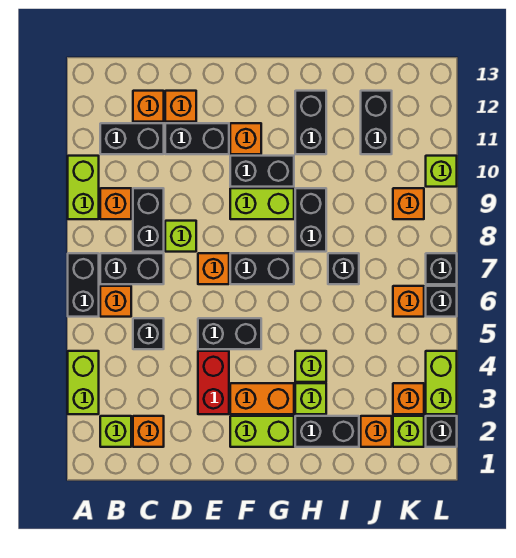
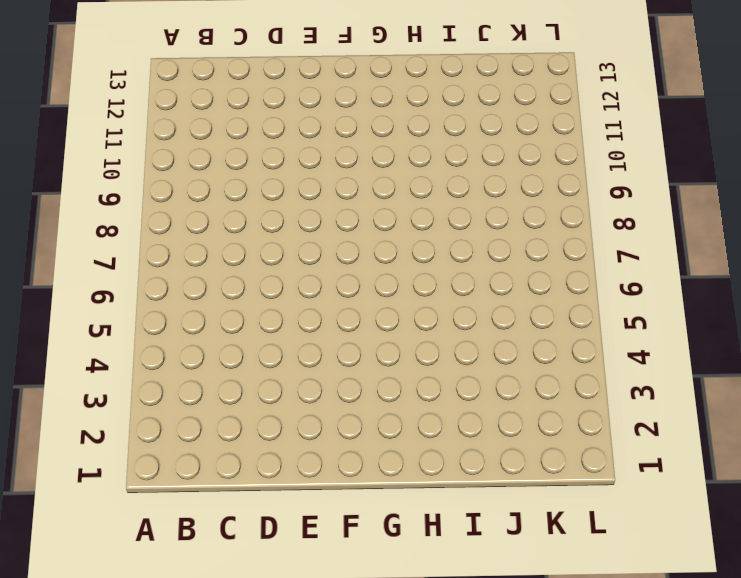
none -> lime 1x2 brick [68,351,99,414]
none -> black 1x2 brick [68,253,99,317]
none -> lime 1x2 brick [68,156,99,219]
none -> lime 1x1 brick [100,416,131,447]

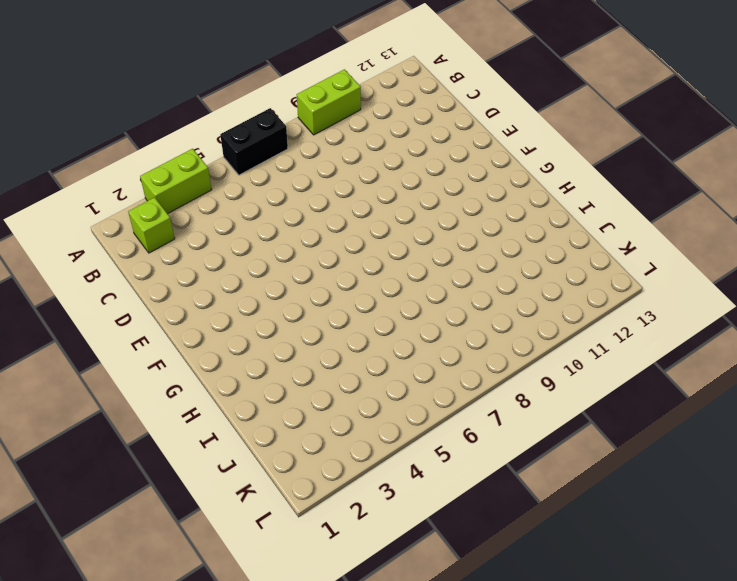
none -> orange 1x1 brick [100,286,131,317]
none -> black 1x2 brick [100,253,164,284]
none -> orange 1x1 brick [100,188,131,219]
none -> black 1x2 brick [100,123,164,154]

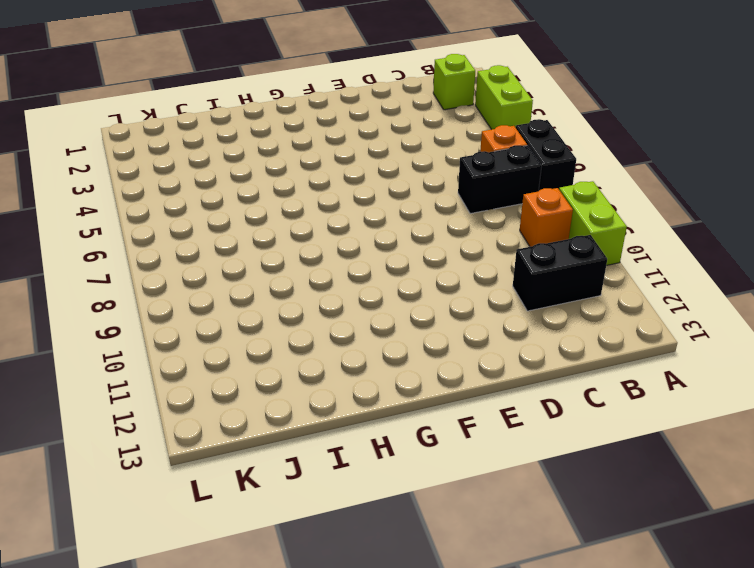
none -> orange 1x1 brick [133,416,164,447]
none -> black 1x1 brick [133,318,164,349]
none -> black 1x2 brick [133,188,164,252]
none -> orange 1x1 brick [133,91,164,122]

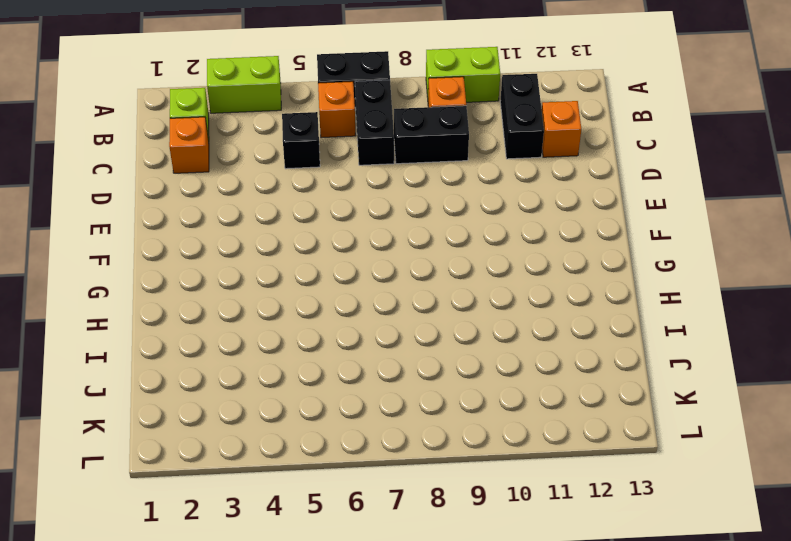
none -> lime 1x1 brick [165,221,196,252]
none -> black 1x2 brick [165,123,229,154]
none -> orange 1x1 brick [165,91,196,122]
none -> red 1x2 brick [198,351,229,414]

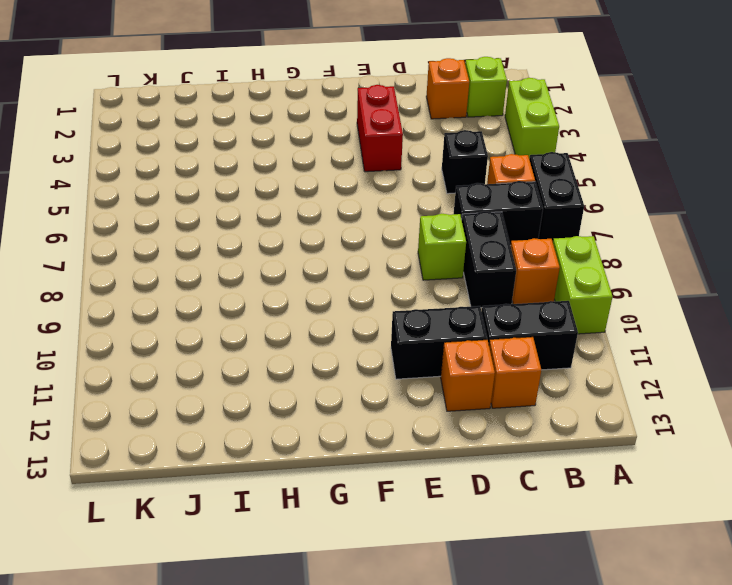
none -> black 1x2 brick [198,318,261,349]
none -> orange 1x1 brick [198,253,229,284]
none -> lime 1x2 brick [230,416,294,447]
none -> orange 1x2 brick [230,383,294,414]

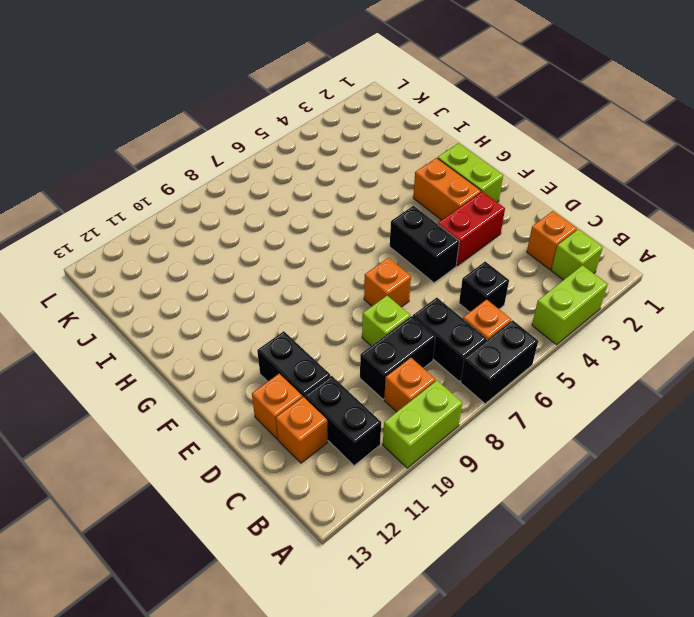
none -> black 1x2 brick [230,253,294,284]
none -> lime 1x2 brick [230,188,294,219]
none -> black 1x2 brick [230,156,294,187]
none -> orange 1x1 brick [230,123,261,154]

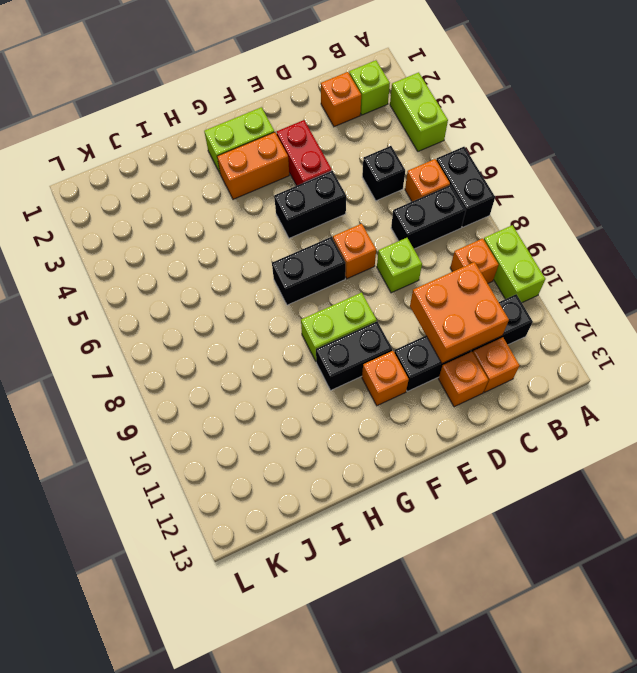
orange 2x2 brick [410,262,509,363] -> none
none -> black 1x2 brick [133,188,164,252]
none -> black 1x2 brick [295,416,359,447]
none -> lime 1x1 brick [295,383,326,414]
none -> lime 1x1 brick [295,351,326,382]

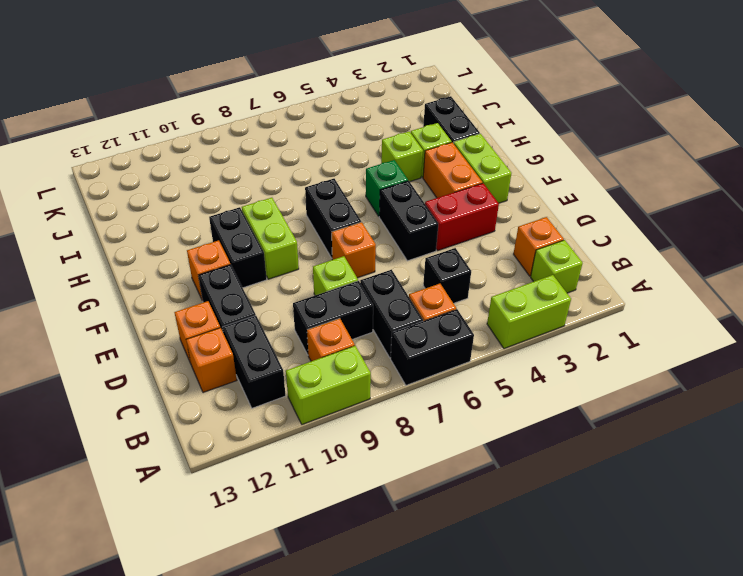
green 1x1 brick [366,160,408,216] -> none
none -> black 1x2 brick [295,188,326,252]
none -> black 1x2 brick [295,91,326,154]
none -> black 1x1 brick [328,253,359,284]
none -> orange 1x1 brick [361,416,392,447]

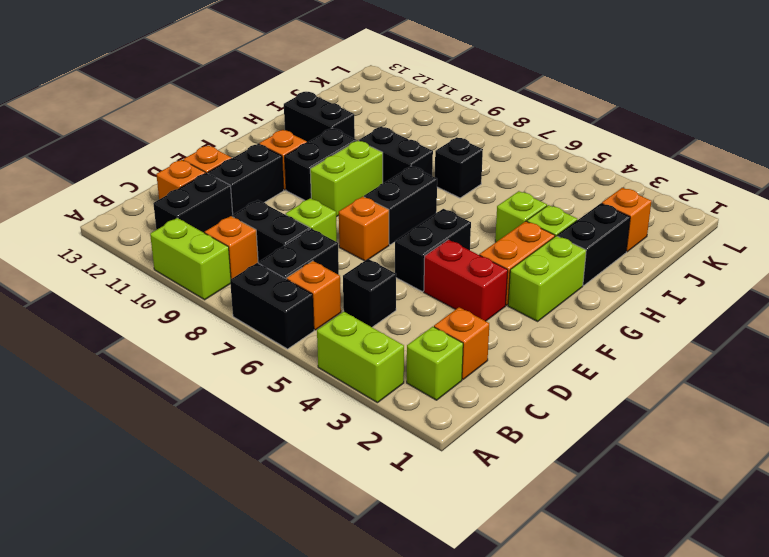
none -> black 1x2 brick [361,91,392,154]
none -> lime 1x1 brick [393,416,424,447]
none -> orange 1x1 brick [393,383,424,414]
none -> orange 1x1 brick [393,286,424,317]

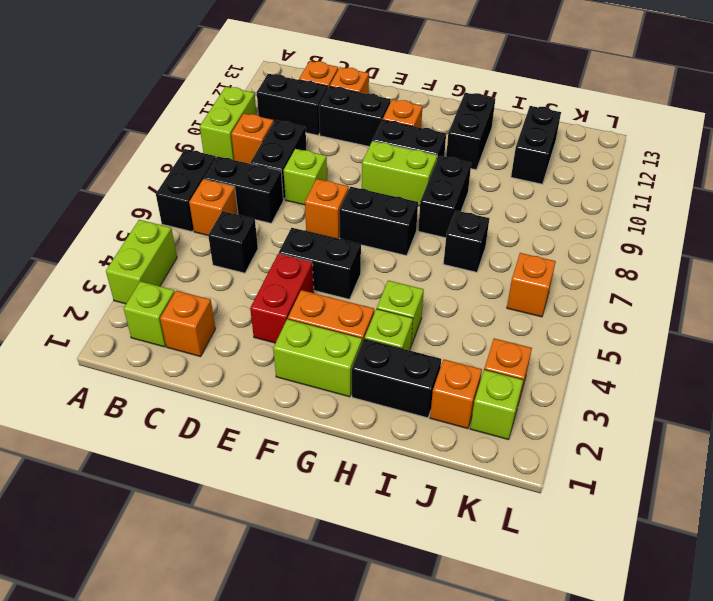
none -> orange 1x1 brick [393,188,424,219]
none -> black 1x1 brick [426,416,457,447]
none -> lime 1x2 brick [426,351,457,414]
none -> black 1x1 brick [426,286,457,317]

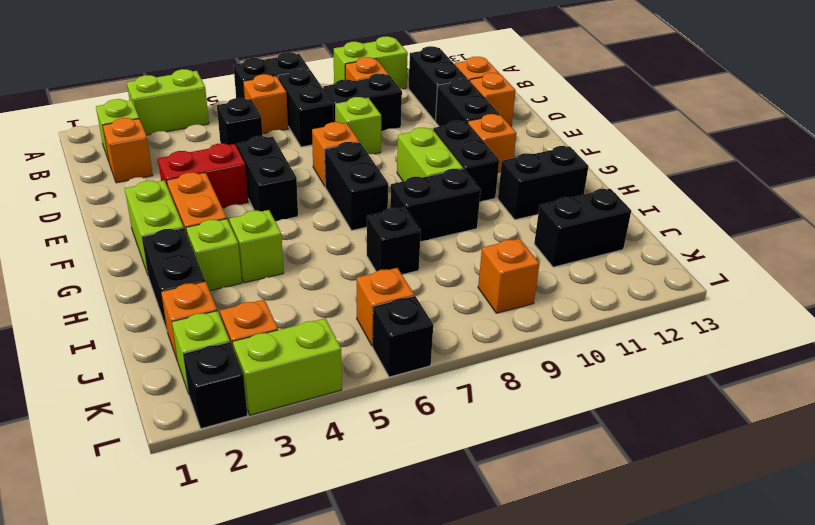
none -> black 1x1 brick [426,253,457,284]
none -> lime 1x1 brick [426,156,457,187]

